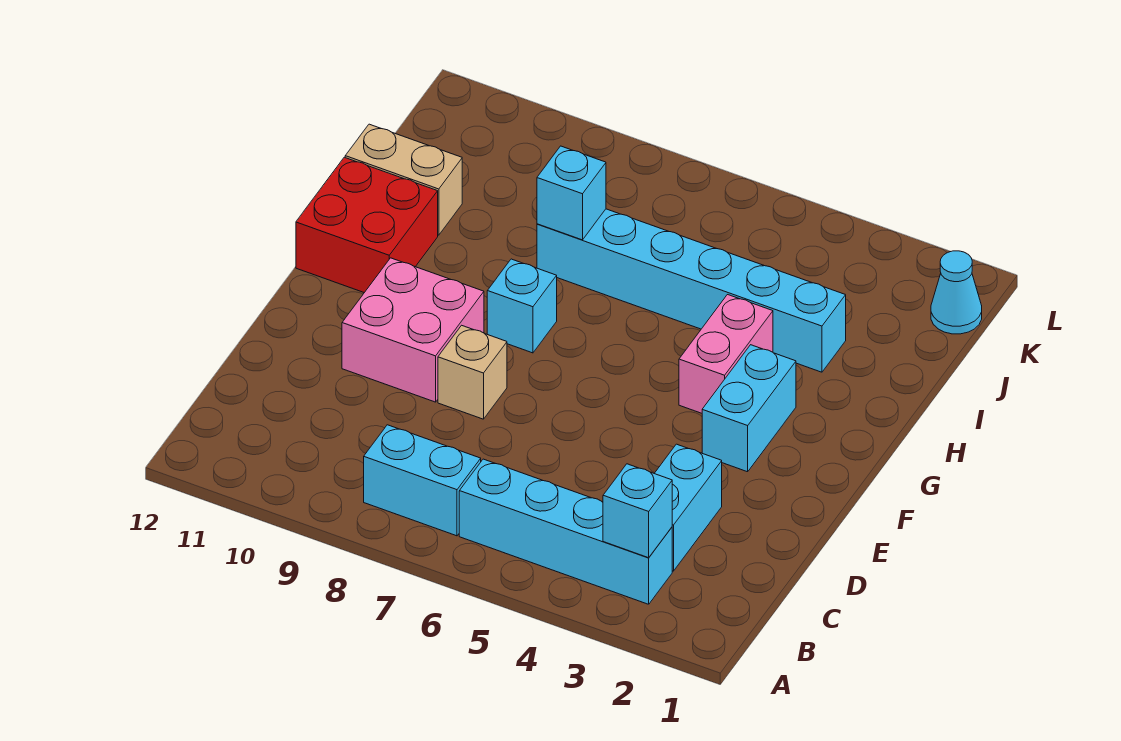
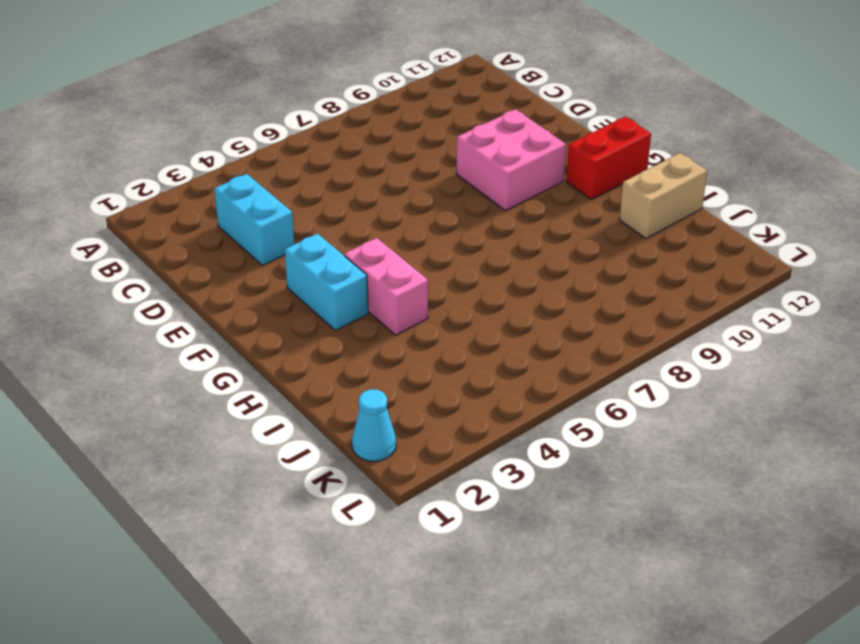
red 1x2 brick [566,117,651,199] -> red 2x2 brick [296,157,438,293]
none -> cyan 1x4 brick [459,459,672,604]
none -> cyan 1x2 brick [364,425,481,536]
none -> tan 1x1 brick [438,325,507,419]

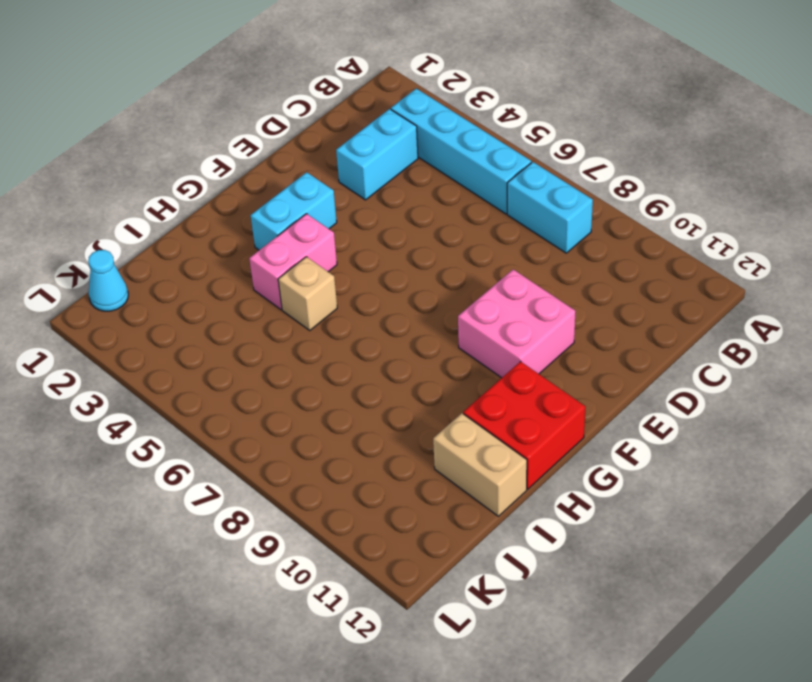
tan 1x1 brick [278,257,337,330] -> tan 1x1 brick moved to [438,325,507,419]
none -> cyan 1x1 brick [487,259,557,353]
none -> cyan 1x6 brick [537,209,846,372]
none -> cyan 1x1 brick [603,464,672,558]

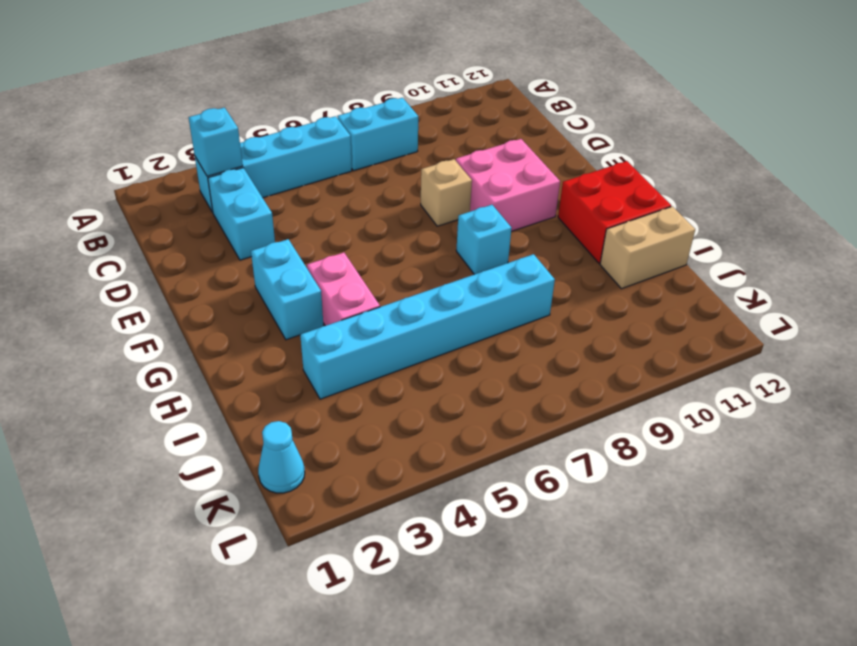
none -> cyan 1x1 brick [537,146,606,240]

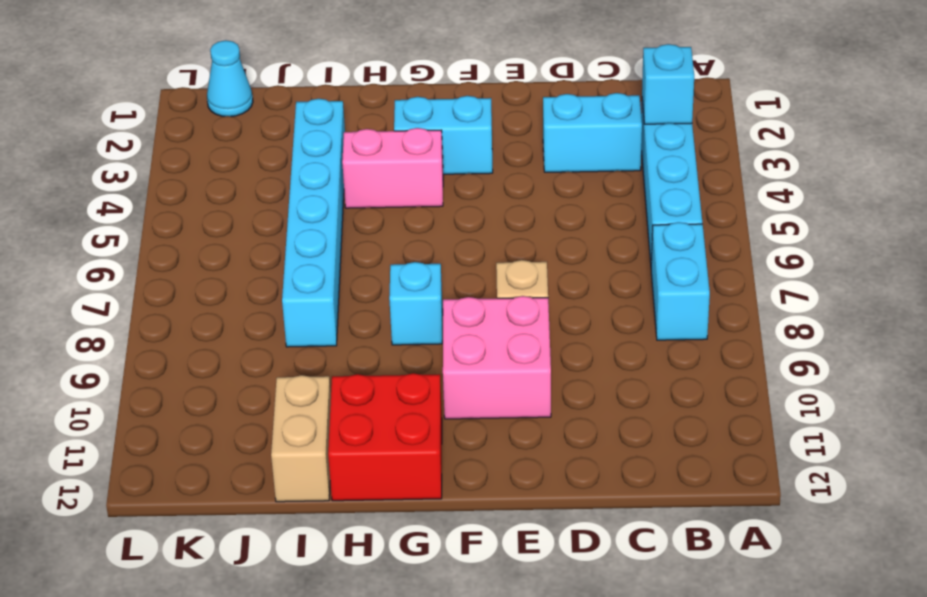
none -> cyan 1x1 brick [537,146,606,240]

